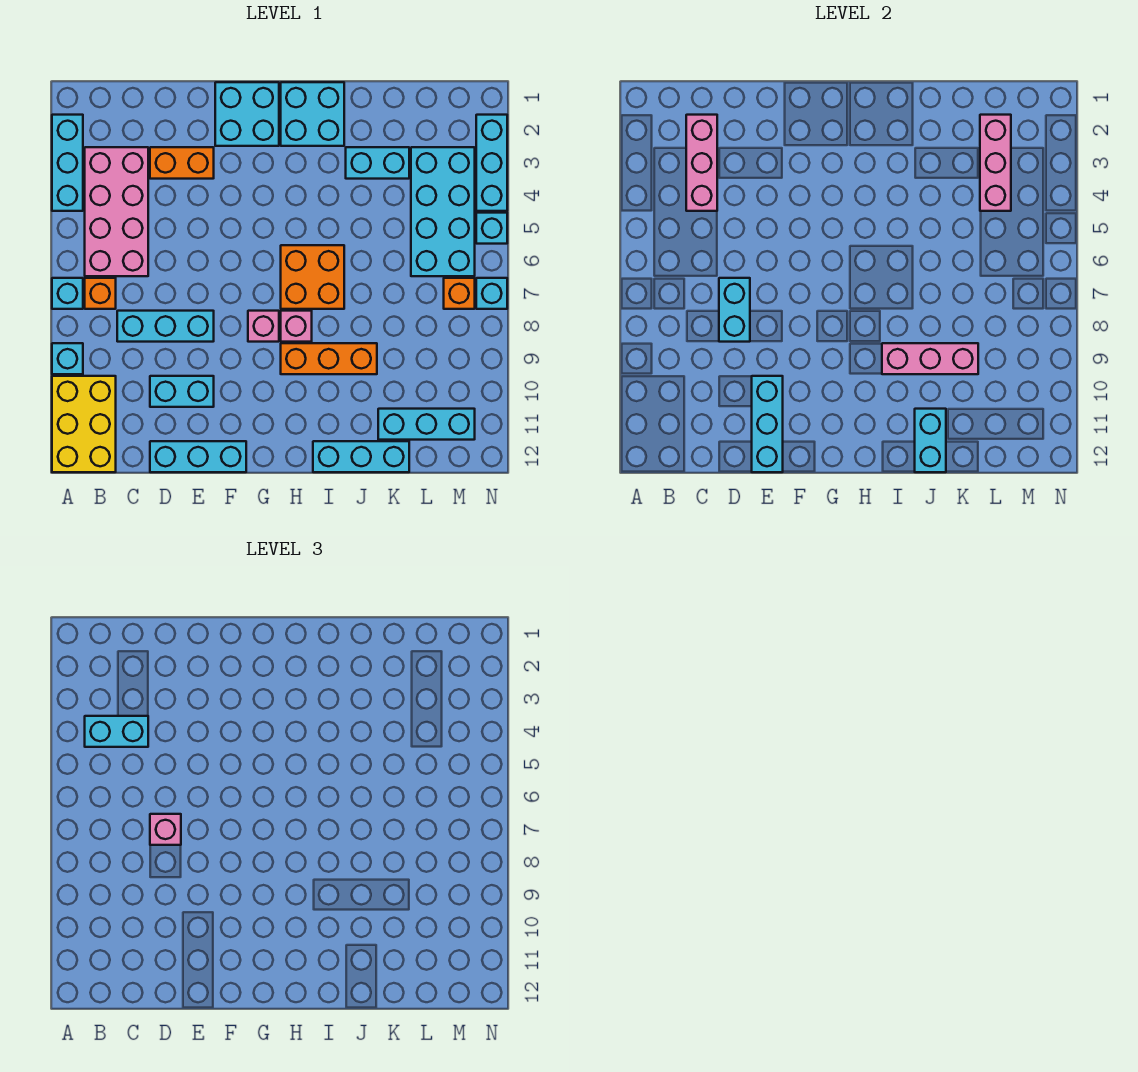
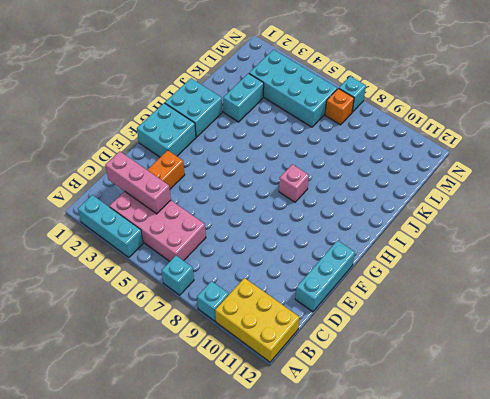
none -> orange 1x1 brick [85,278,116,309]
none -> cyan 1x3 brick [117,311,214,342]
none -> cyan 1x2 brick [150,376,214,407]
none -> pink 1x1 brick [248,311,279,342]

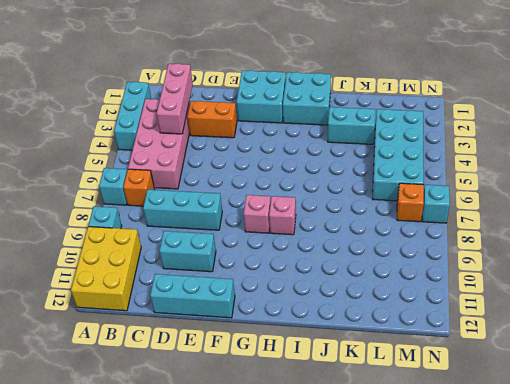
none -> orange 2x2 brick [281,245,344,309]
none -> orange 1x3 brick [281,343,377,374]
none -> cyan 1x3 brick [313,441,409,472]
none -> cyan 1x3 brick [378,409,475,440]

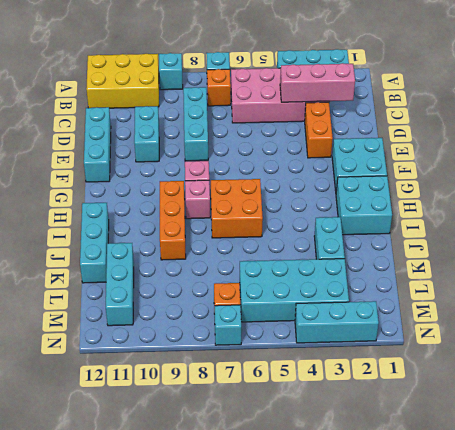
none -> cyan 1x1 brick [476,213,507,244]
none -> cyan 1x2 brick [719,278,750,342]
none -> cyan 1x3 brick [752,376,783,472]
none -> pink 1x3 brick [882,343,978,374]

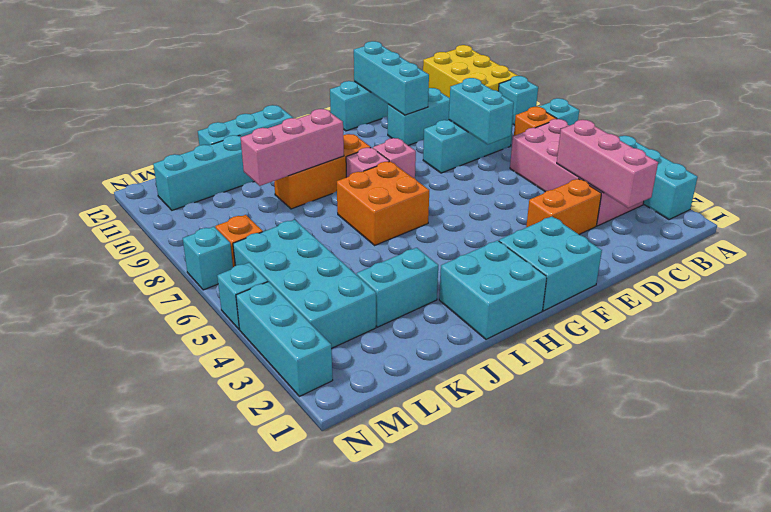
none -> cyan 1x2 brick [915,409,946,472]
none -> pink 1x3 brick [980,115,1011,211]
none -> cyan 1x2 brick [85,716,148,747]
none -> pink 1x1 brick [150,814,181,845]

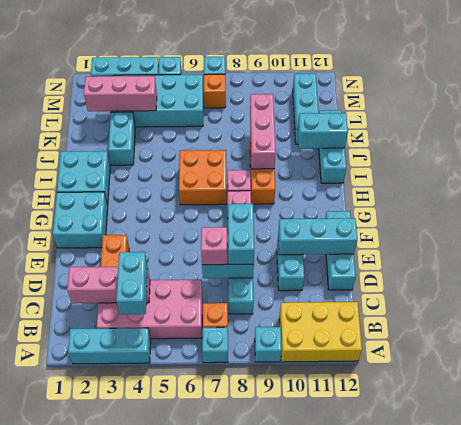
cyan 1x2 brick [228,204,254,264] -> none

